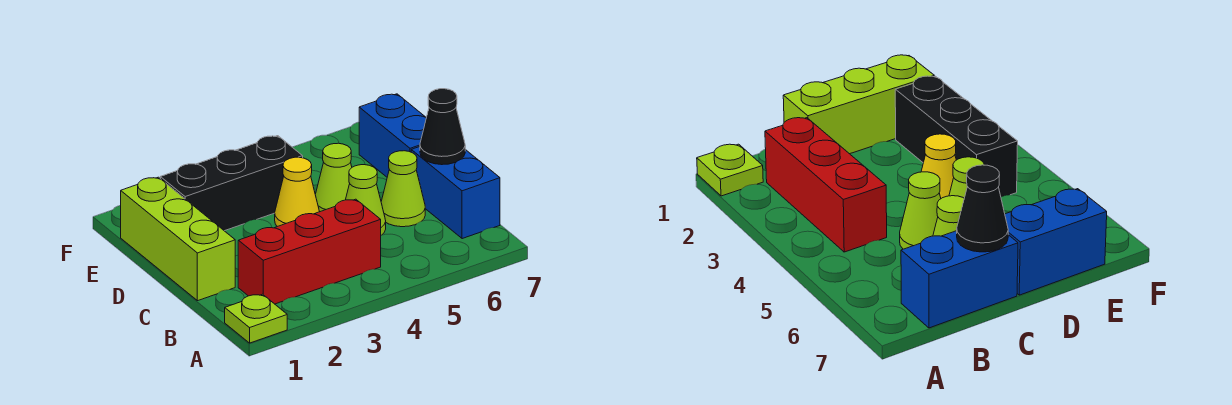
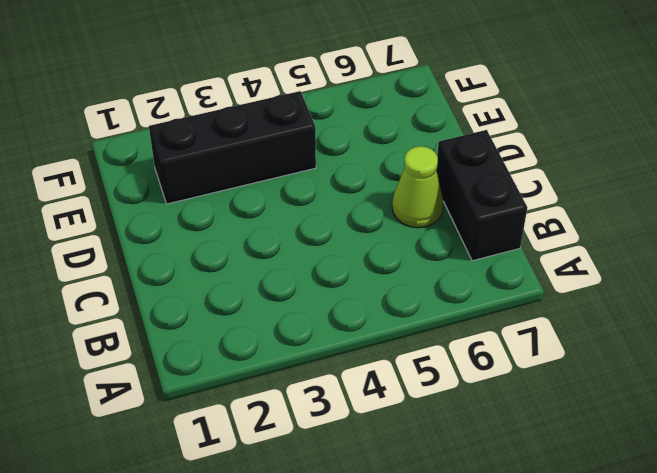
black 1x2 brick [436,130,527,261] -> blue 1x2 brick [411,147,500,239]
none -> lime 1x1 plate [225,294,287,343]
none -> red 1x3 brick [238,199,381,304]

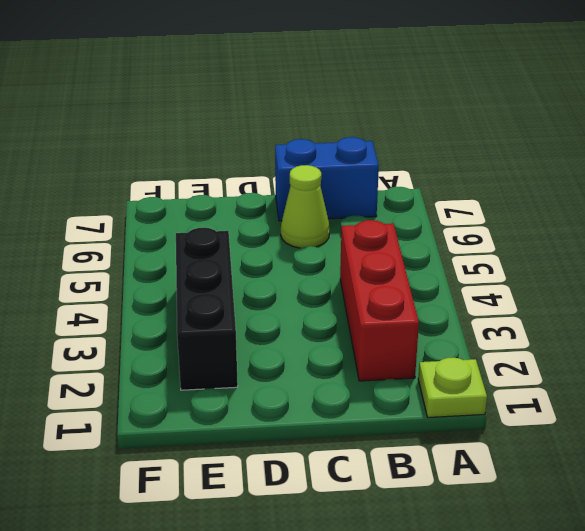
none -> lime 1x3 brick [121,177,235,301]
none -> lime 1x1 cone [346,165,386,235]

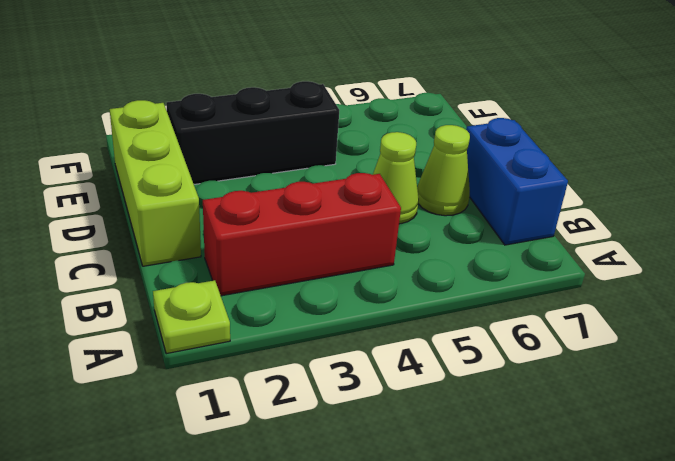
none -> yellow 1x1 cone [275,157,319,227]
none -> lime 1x1 cone [315,143,352,212]

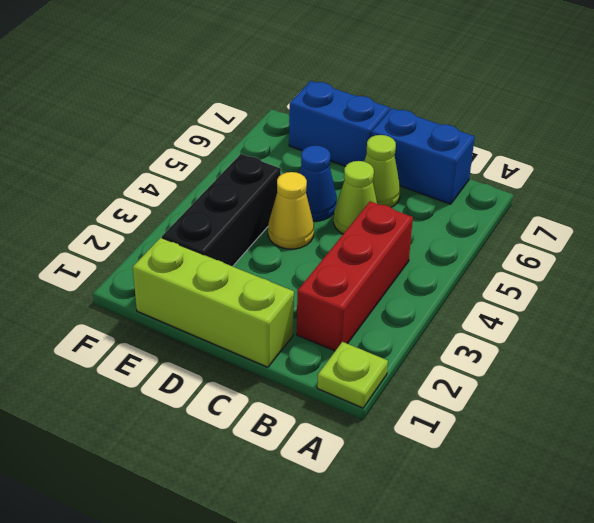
blue 1x1 cone [299,145,337,221] -> lime 1x1 cone [315,143,352,212]
none -> black 1x1 cone [420,89,465,165]

